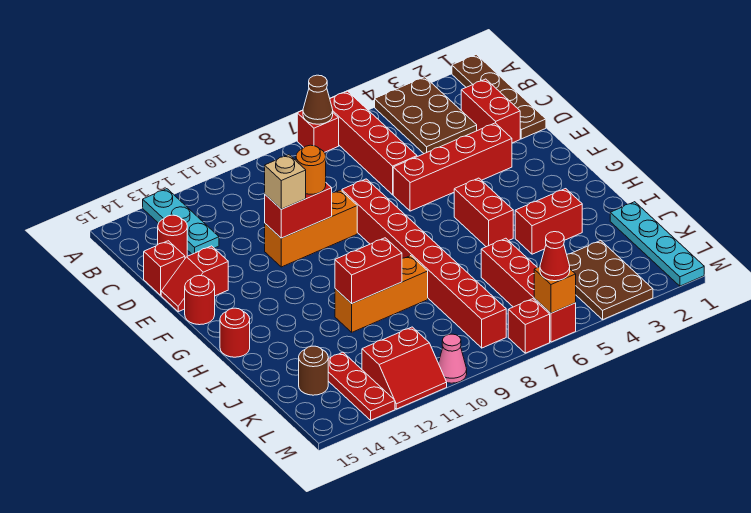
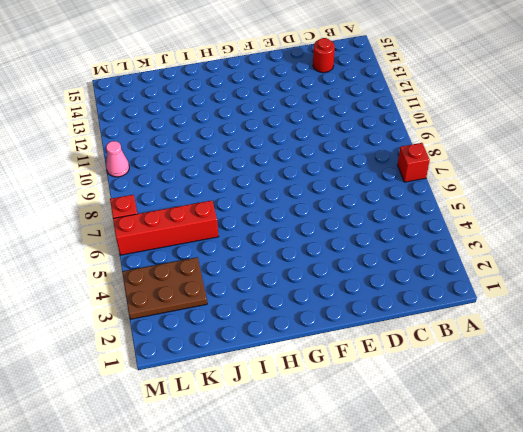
none -> brown 1x4 plate [452,54,546,139]
none -> brown 2x3 plate [375,77,477,154]
none -> red 1x4 brick [330,91,417,195]
none -> cyan 1x3 plate [143,189,219,254]

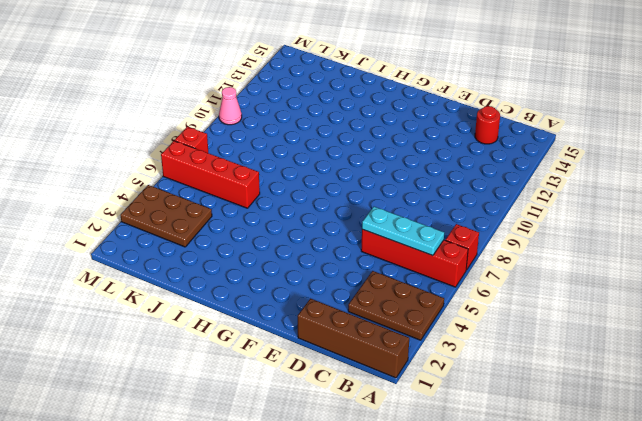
brown 1x4 brick [298,298,409,378] -> brown 1x4 plate [452,54,546,139]
cyan 1x3 plate [362,207,444,256] -> cyan 1x3 plate moved to [143,189,219,254]
none -> red 1x2 brick [461,79,520,143]
none -> red 1x1 brick [144,241,185,295]
none -> red 1x4 brick [393,123,512,211]
none -> red 1x8 brick [342,179,506,348]

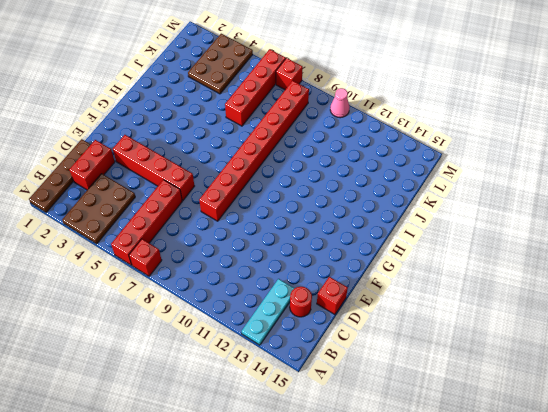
none -> orange 1x3 brick [265,190,357,267]
none -> red 1x2 slope [161,246,228,312]
none -> red 1x1 round brick [185,276,215,325]
none -> red 1x2 brick [454,178,513,247]

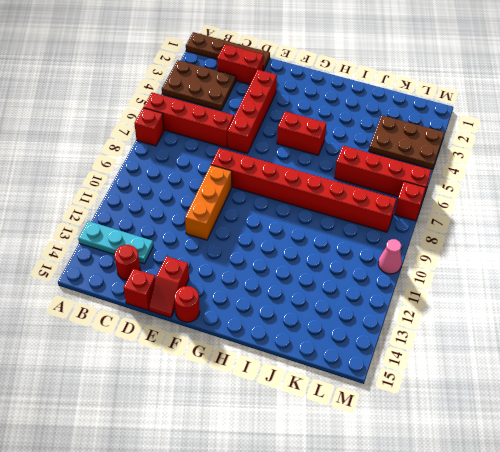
none -> red 1x1 round brick [220,308,250,357]
none -> red 1x2 brick [515,189,582,254]
none -> orange 1x3 brick [335,256,428,332]
none -> cyan 1x4 plate [610,202,704,286]

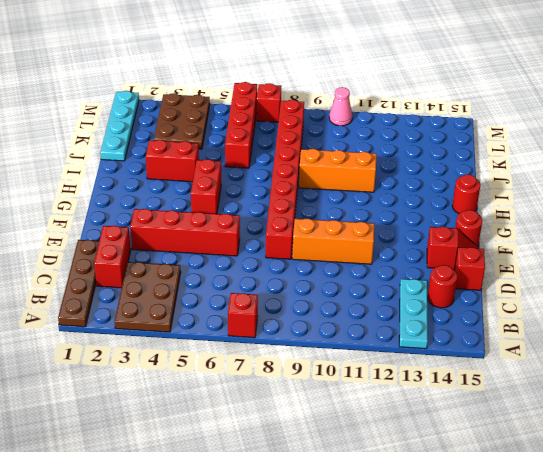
none -> red 1x4 brick [330,91,417,195]
none -> red 1x3 plate [328,352,395,420]
none -> brown 1x1 round brick [299,346,328,395]
none -> red 2x2 slope [362,327,447,409]

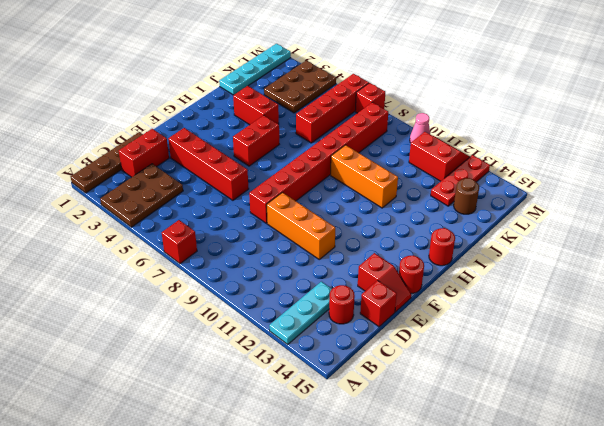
none -> red 1x4 brick [330,91,417,195]
none -> brown 1x1 cone [303,75,333,124]
none -> red 1x2 brick [265,183,332,238]
none -> red 1x2 brick [335,238,402,304]

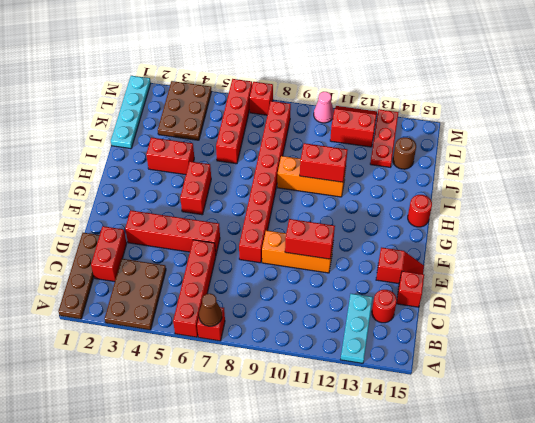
none -> red 1x1 round brick [185,276,215,325]
none -> orange 1x1 brick [534,267,576,313]
none -> orange 1x1 round brick [296,145,326,194]
none -> tan 1x1 brick [265,155,306,209]

